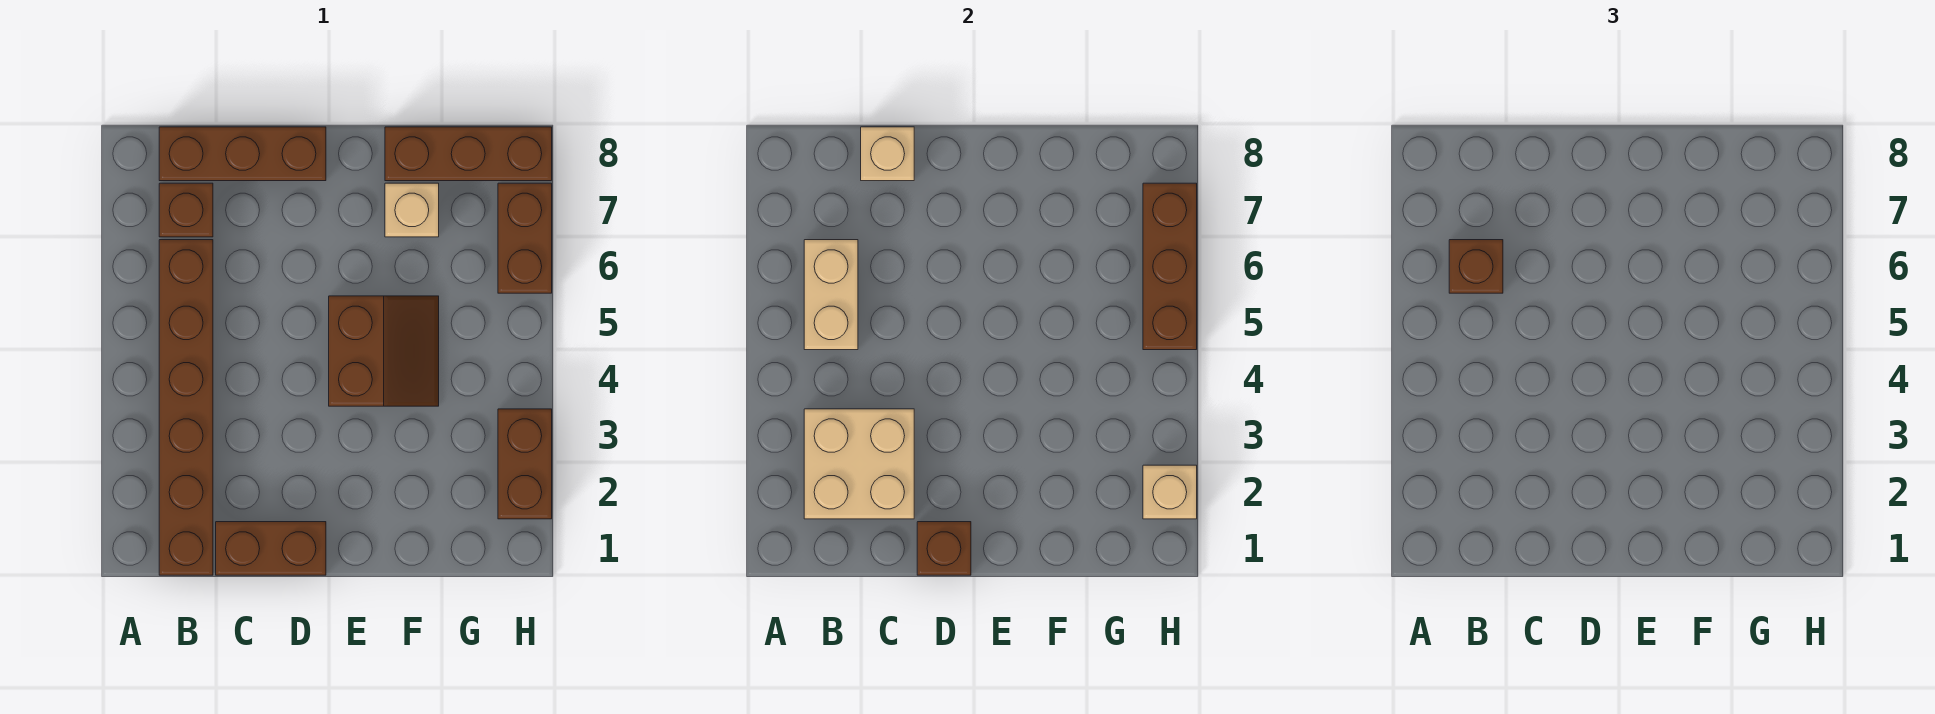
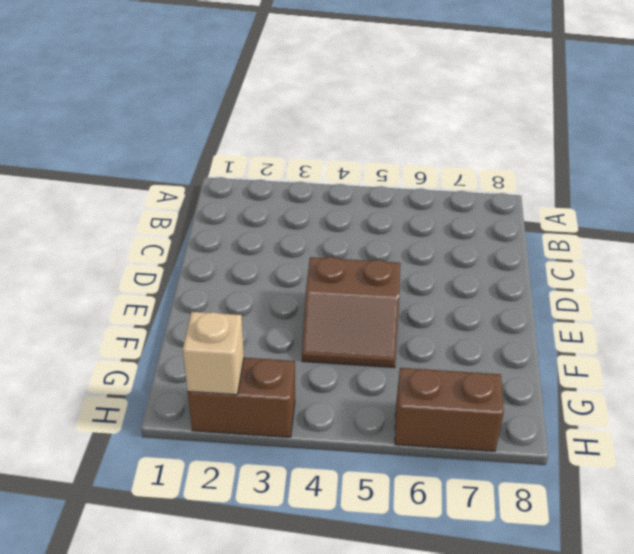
none -> brown 1x6 brick [159,240,213,575]
none -> brown 1x1 brick [159,183,213,237]
none -> brown 1x3 brick [159,127,326,181]

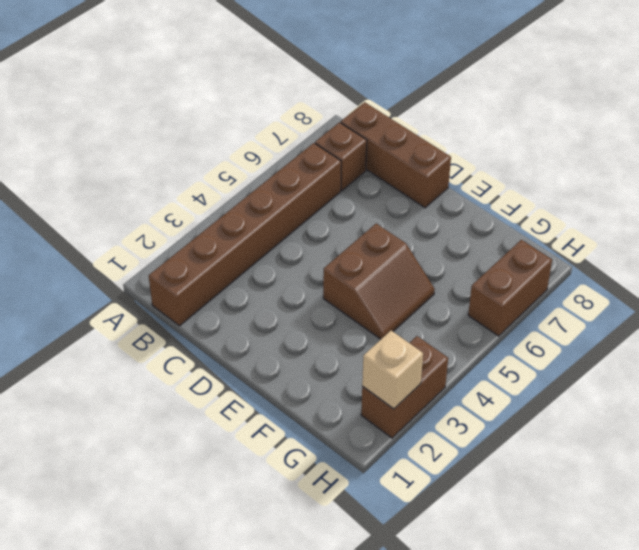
none -> brown 1x2 brick [216,522,326,575]
none -> tan 1x1 brick [385,183,439,237]
none -> brown 1x3 brick [385,127,552,181]

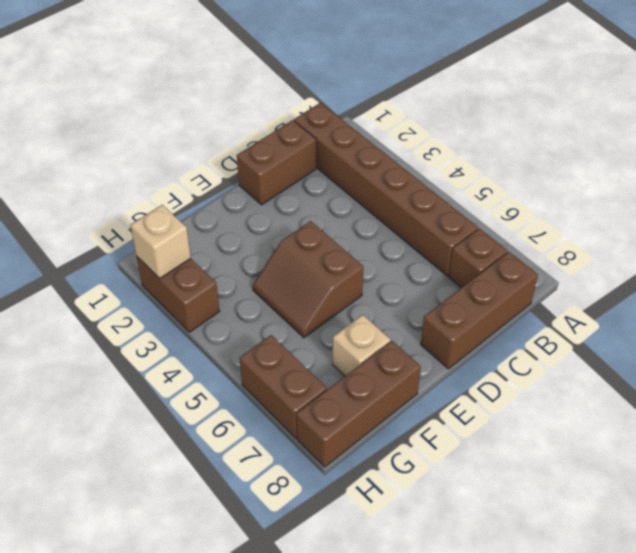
none -> tan 2x2 brick [804,409,914,519]
none -> tan 1x2 brick [804,240,858,350]
none -> tan 1x1 brick [861,127,914,181]

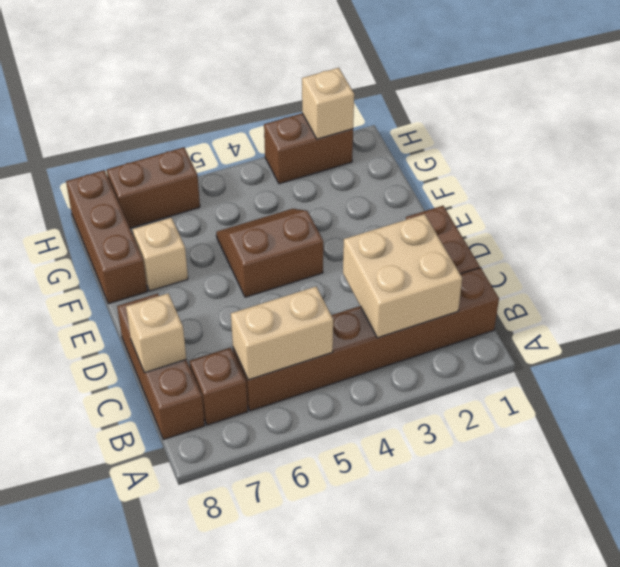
none -> brown 1x1 brick [917,522,971,575]
none -> brown 1x3 brick [1143,183,1197,350]
none -> brown 1x1 brick [1449,240,1503,293]

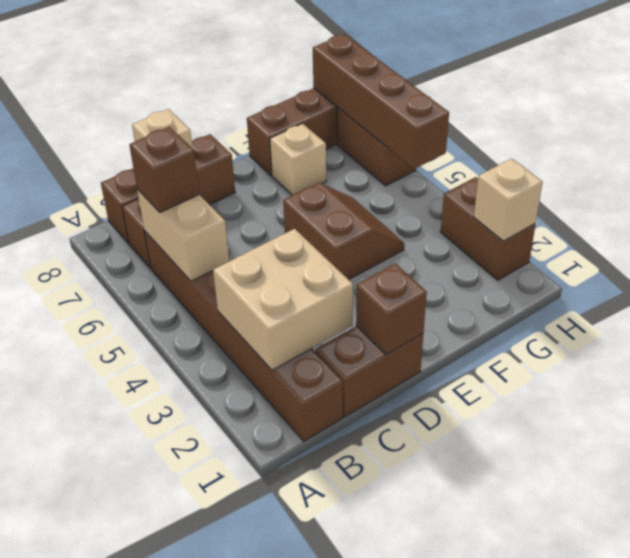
brown 1x4 brick [313,34,449,169] -> brown 1x3 brick [1143,183,1197,350]

